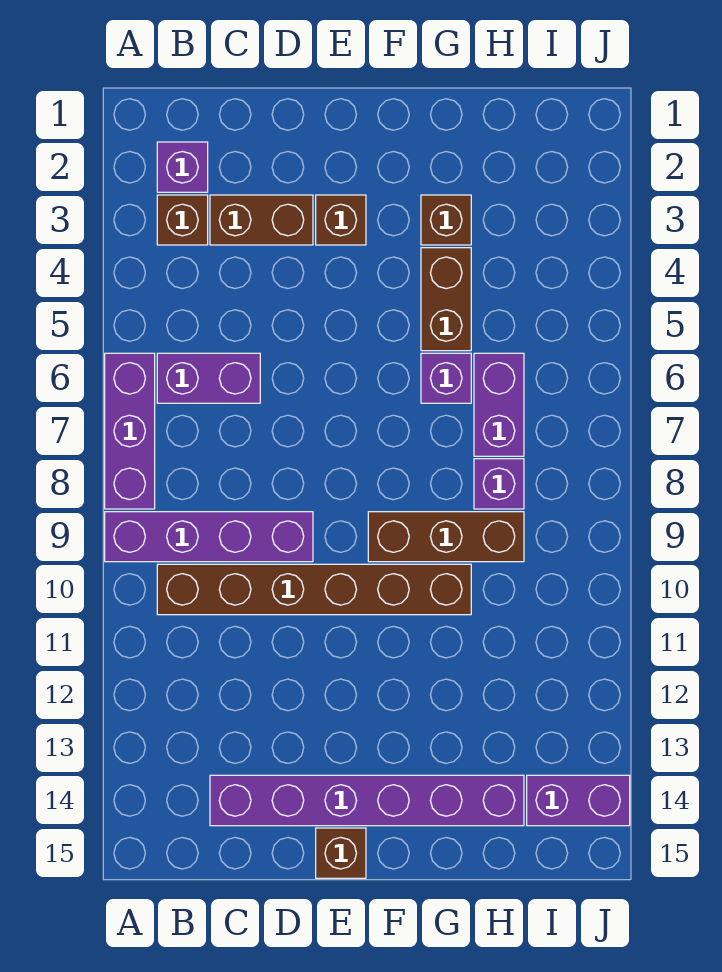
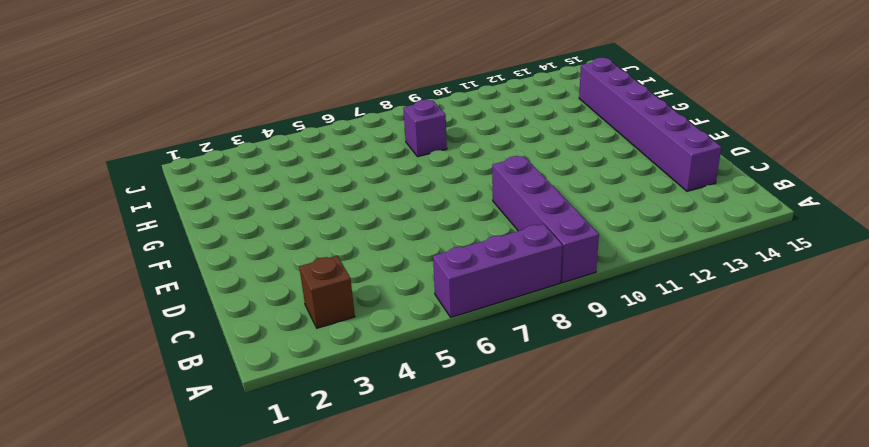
none -> purple 1x1 brick [157,142,208,192]
none -> purple 1x2 brick [157,353,260,403]
none -> brown 1x6 brick [157,564,471,615]

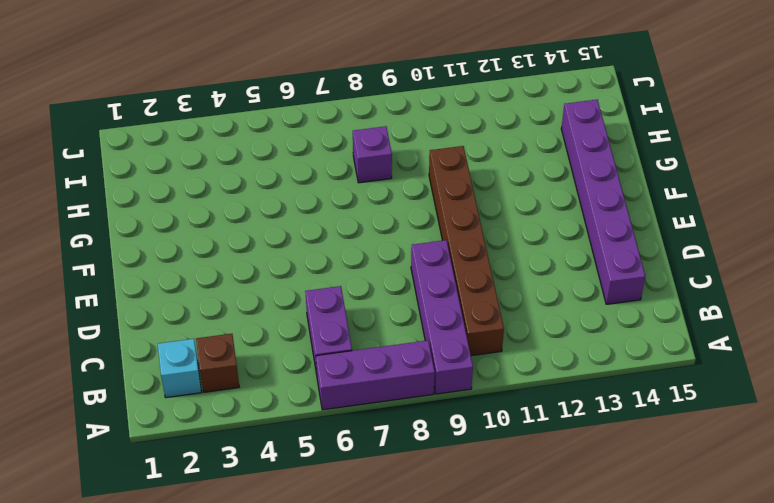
cyan 1x1 brick [158,339,201,398] -> purple 1x1 brick [157,142,208,192]
none -> brown 1x2 brick [210,195,313,245]
none -> brown 1x1 brick [316,195,366,245]
none -> brown 1x1 brick [316,828,366,878]

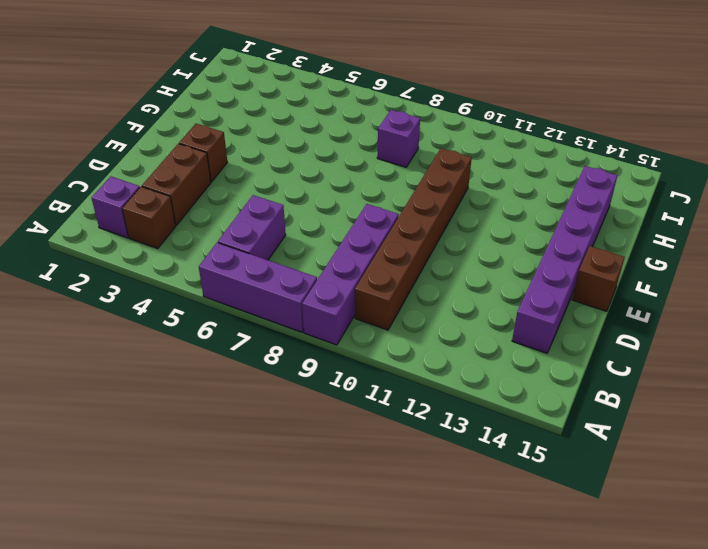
none -> brown 1x3 brick [368,512,524,562]
none -> brown 1x1 brick [421,195,471,245]
none -> brown 1x2 brick [421,248,471,351]

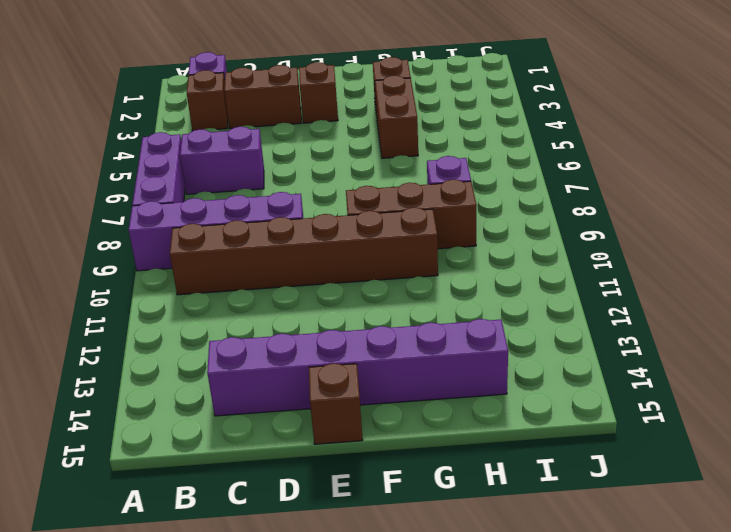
none -> purple 1x1 brick [421,353,471,403]
none -> purple 1x2 brick [474,353,524,456]
none -> purple 1x2 brick [527,775,630,826]

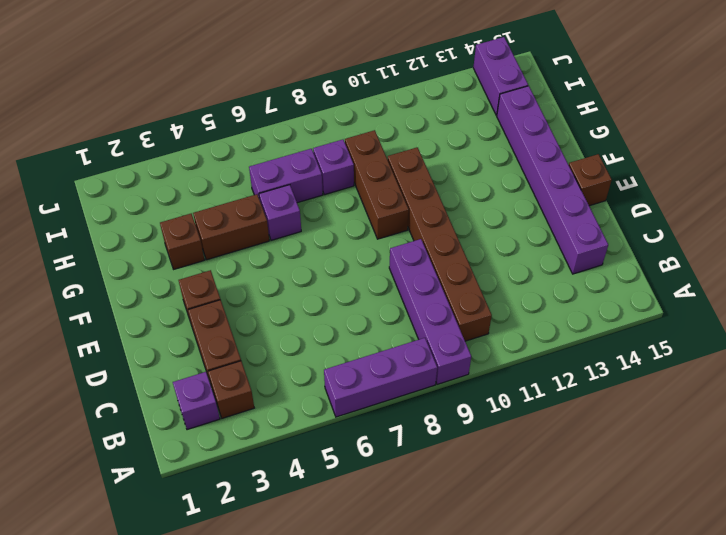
none -> purple 1x2 brick [157,353,260,403]

